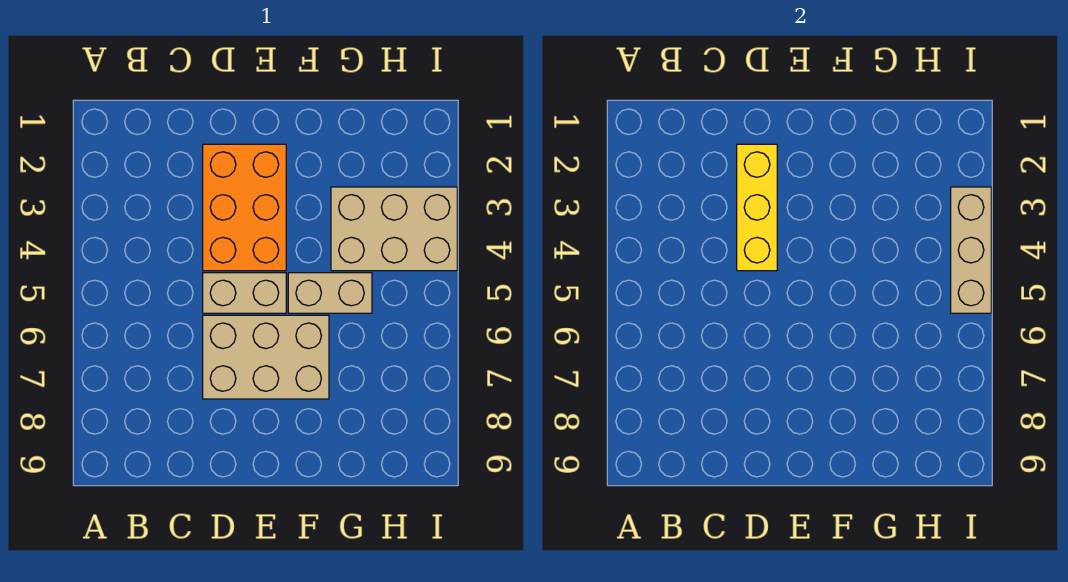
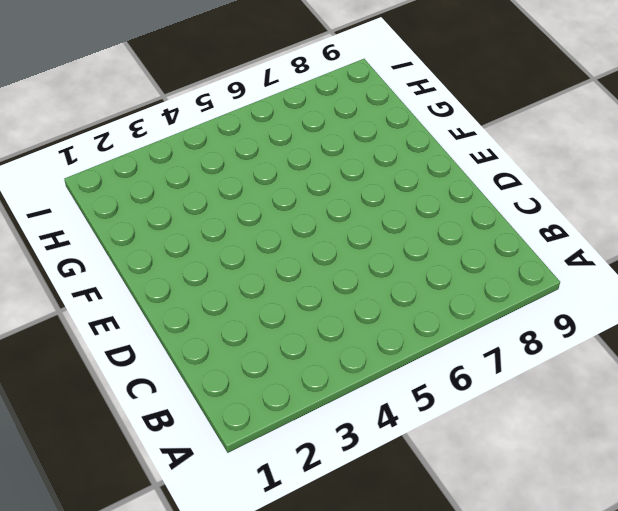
none -> orange 2x3 brick [203,144,286,271]
none -> tan 1x2 brick [203,273,286,313]

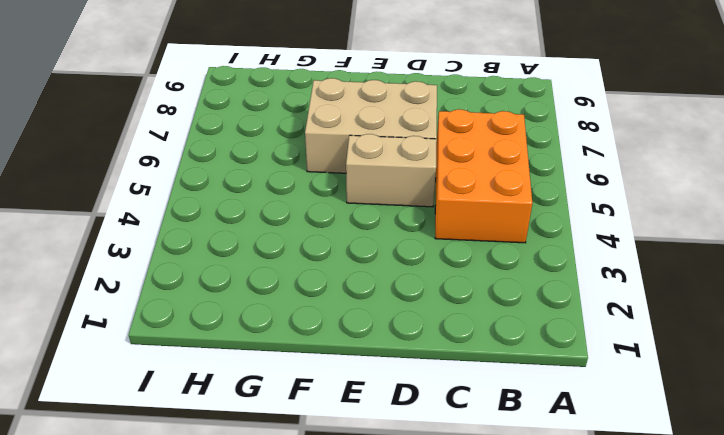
orange 2x3 brick [435,109,532,243] -> orange 2x3 brick moved to [203,144,286,271]
none -> tan 1x2 brick [288,273,372,313]
none -> tan 2x3 brick [331,187,457,271]

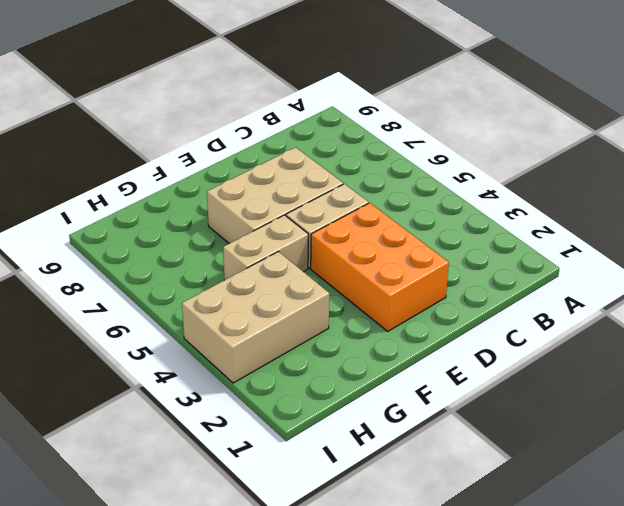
none -> yellow 1x3 brick [737,144,777,271]
none -> tan 1x3 brick [951,187,991,313]

